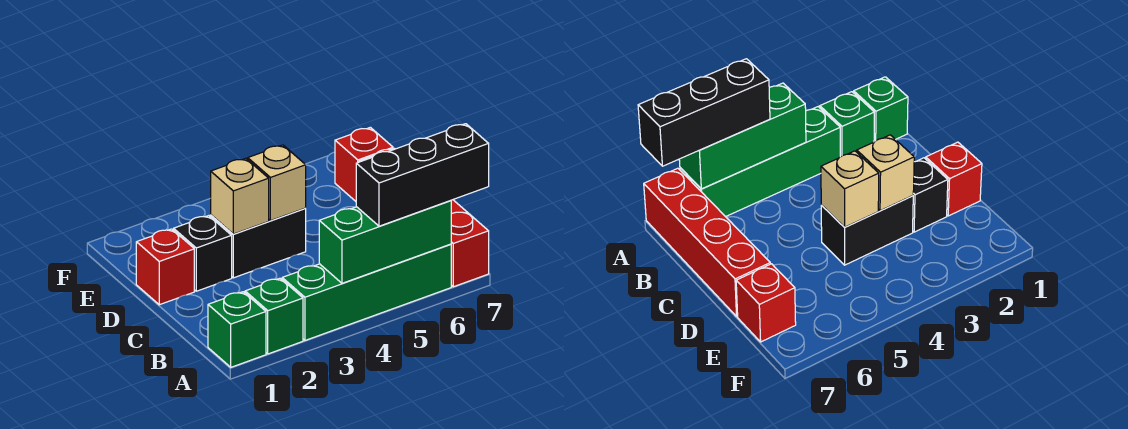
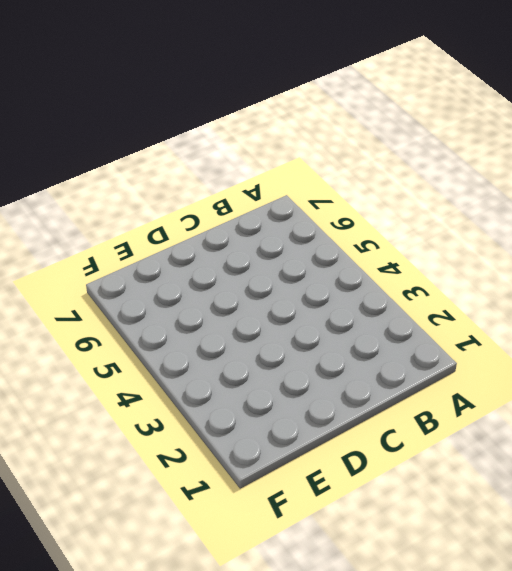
none -> green 1x1 brick [208,292,266,367]
none -> green 1x1 brick [245,278,303,354]
none -> green 1x4 brick [282,244,451,340]

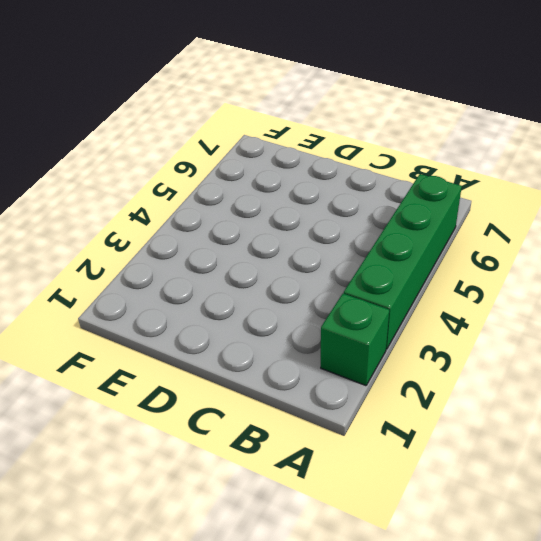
none -> green 1x1 brick [208,292,266,367]
none -> red 1x4 brick [359,148,489,287]
none -> red 1x1 brick [136,229,194,305]

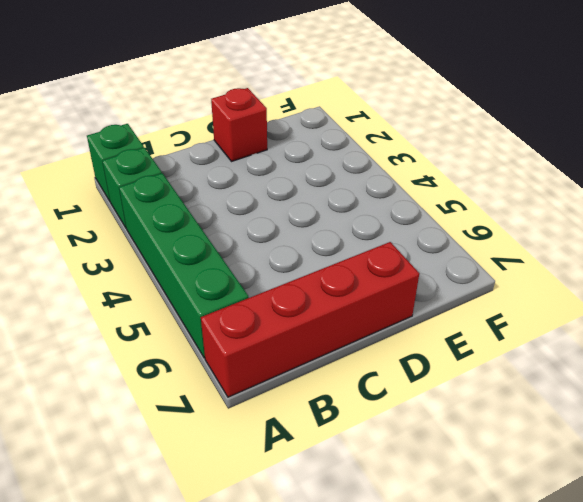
none -> black 1x1 brick [174,216,232,291]
none -> black 1x2 brick [211,208,306,278]
none -> red 1x1 brick [335,127,393,201]

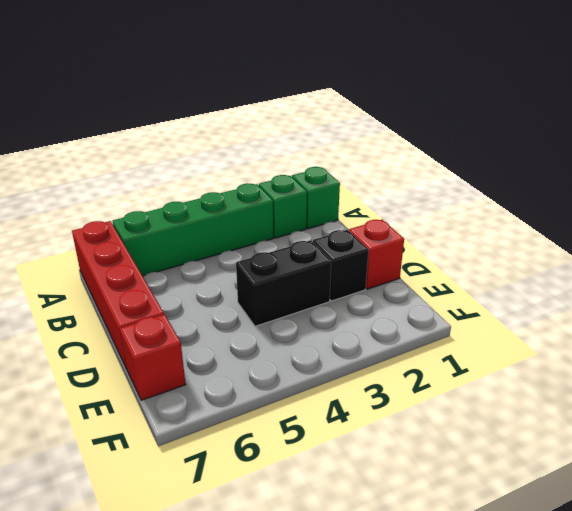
none -> green 1x3 brick [319,200,451,283]
none -> tan 1x1 brick [211,158,269,234]
none -> tan 1x1 brick [248,145,306,221]

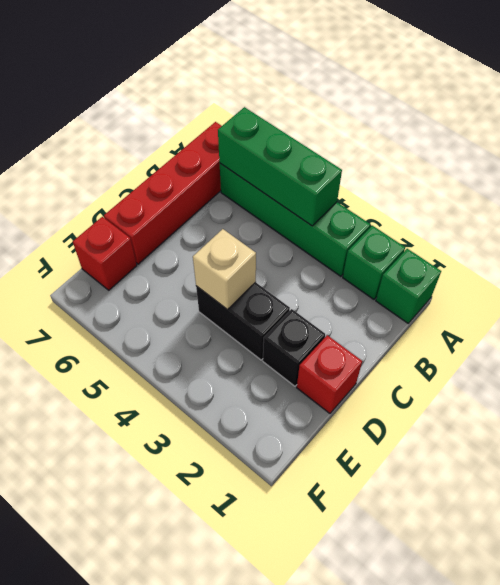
none -> tan 1x1 brick [211,158,269,234]
none -> black 1x3 brick [356,124,489,226]

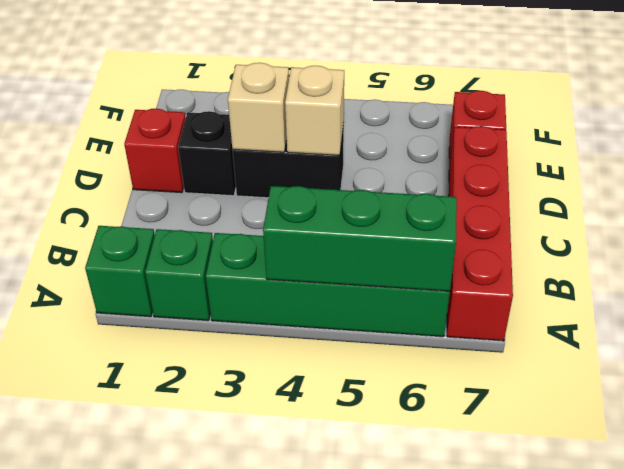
none -> black 1x3 brick [356,124,489,226]

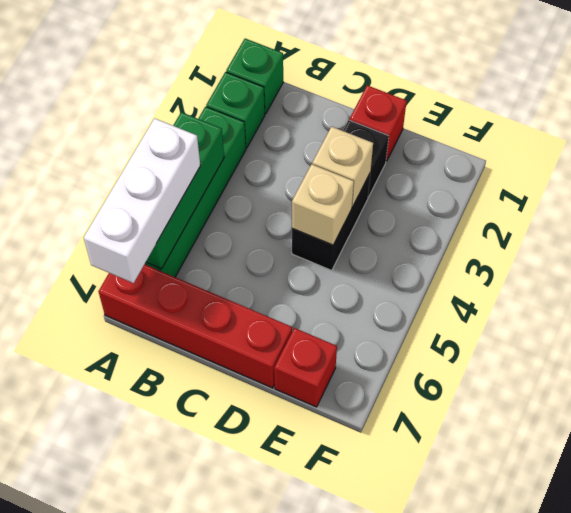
white 1x3 brick [84,118,200,283] -> black 1x3 brick [356,124,489,226]

